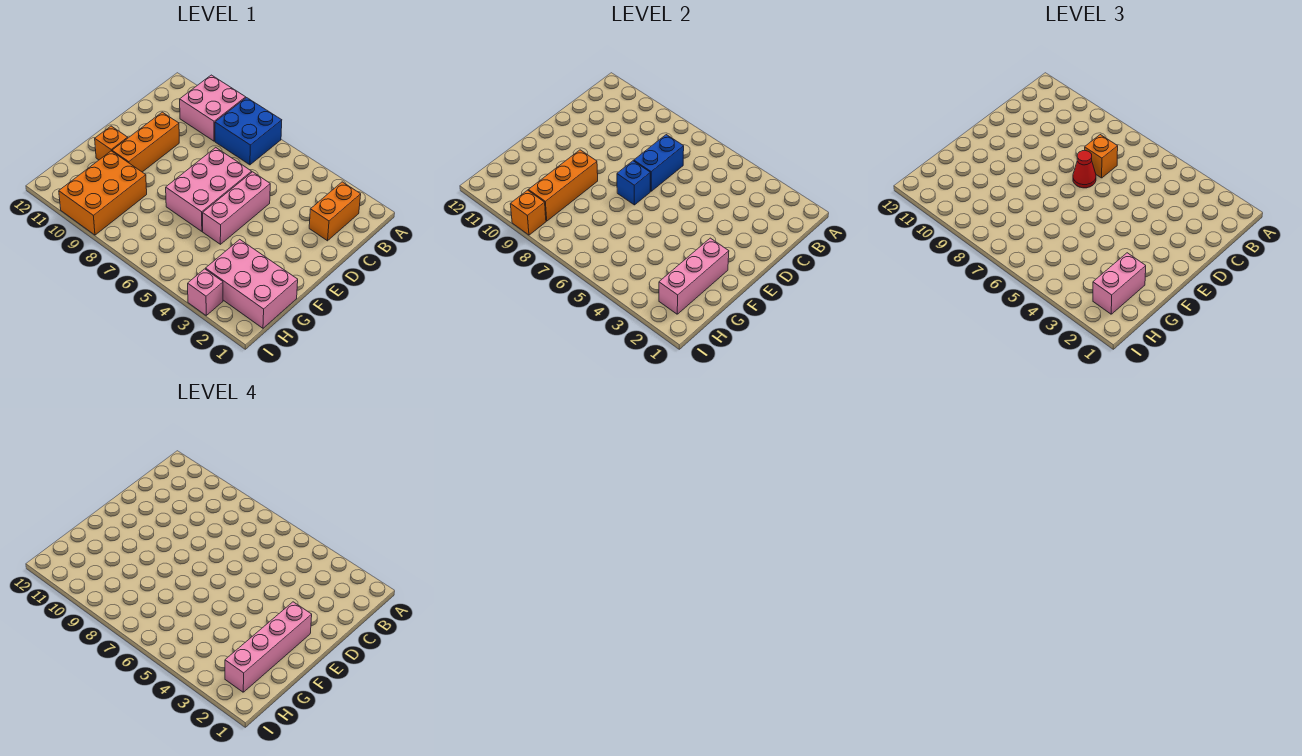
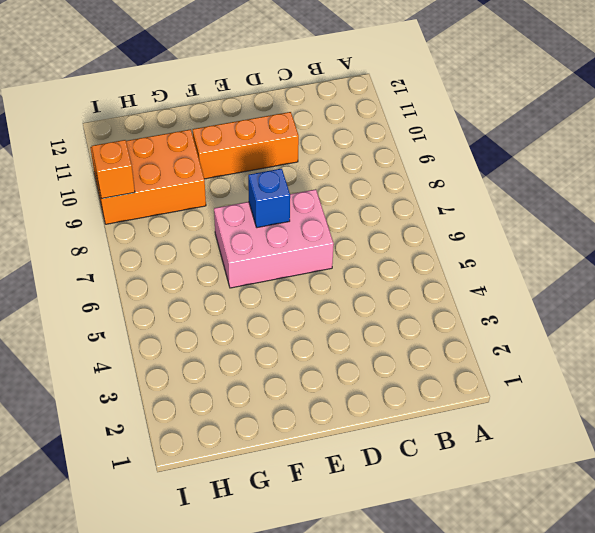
none -> blue 2x2 brick [215,98,282,165]
none -> pink 2x2 brick [180,75,246,141]
none -> orange 1x2 brick [309,182,361,241]

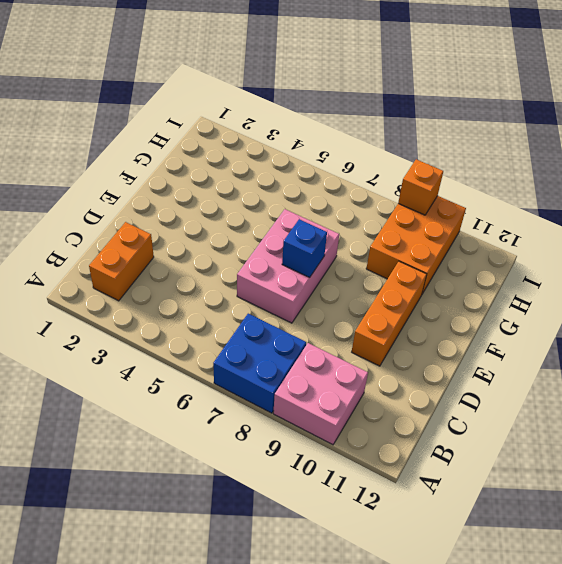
none -> pink 1x3 brick [203,172,270,244]
none -> orange 1x1 brick [95,126,128,160]
none -> pink 2x3 brick [206,239,298,328]

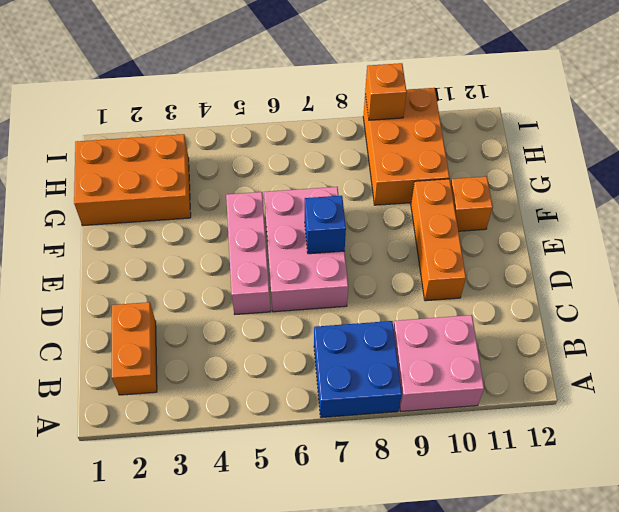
orange 2x3 brick [74,134,191,226] -> pink 2x3 brick [206,239,298,328]
none -> pink 1x1 brick [188,269,223,315]
none -> blue 1x2 brick [634,135,684,191]
none -> pink 1x3 brick [659,238,729,314]

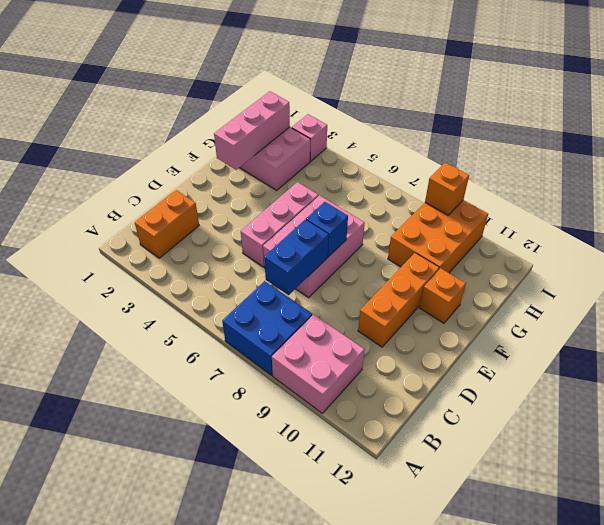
none -> orange 1x3 brick [528,150,598,221]
none -> orange 1x1 brick [1085,135,1118,178]
none -> red 1x1 cone [1073,151,1096,188]

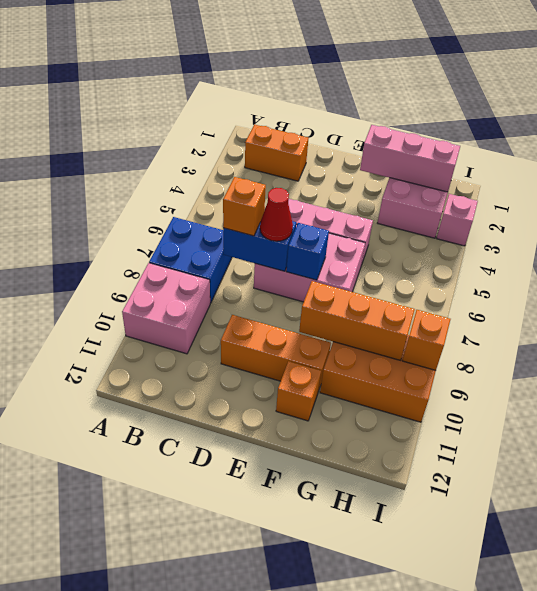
none -> pink 1x2 brick [1093,253,1146,314]
none -> pink 1x4 brick [225,602,312,692]

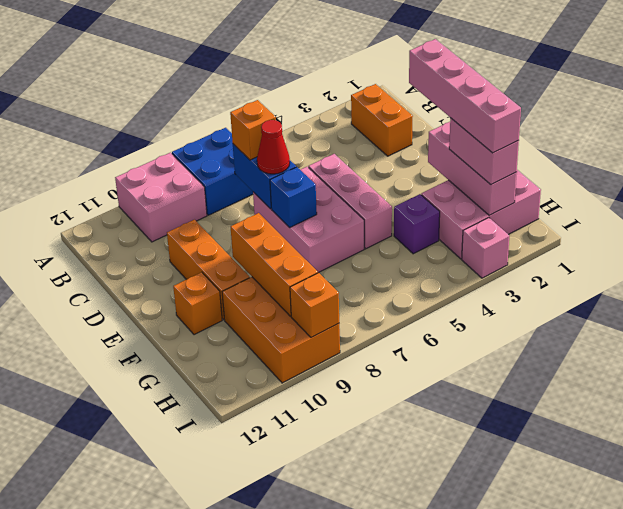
purple 1x1 brick [394,194,440,254] -> none

